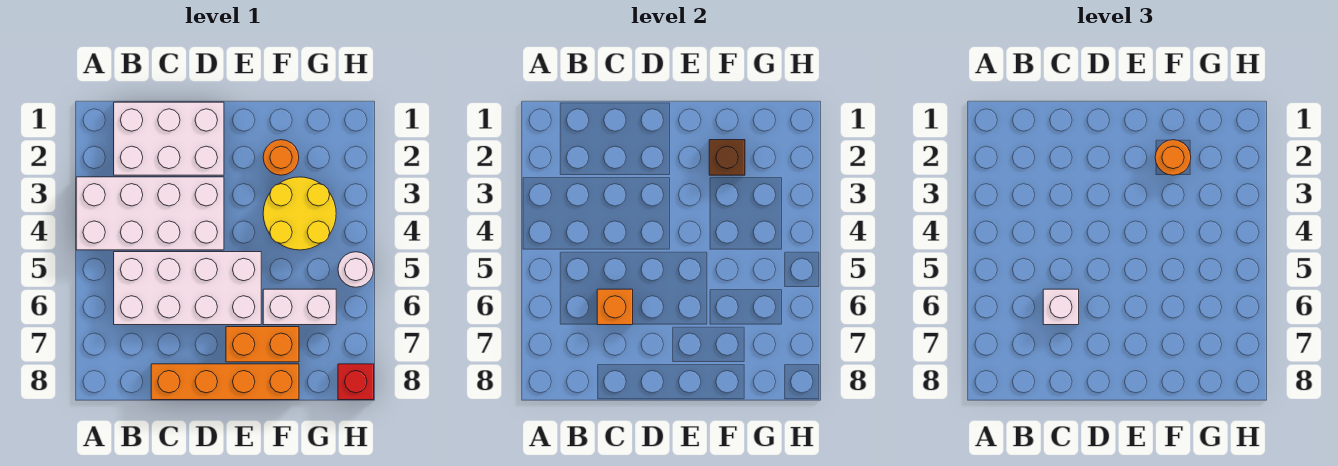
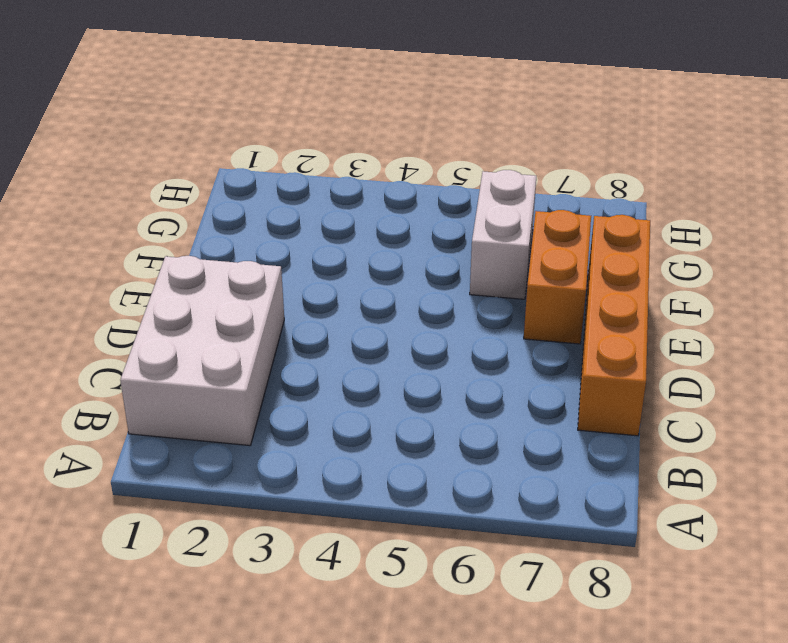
none -> white 2x4 brick [76,177,224,250]
none -> white 2x4 brick [114,252,261,325]
none -> orange 1x1 round brick [263,140,299,175]

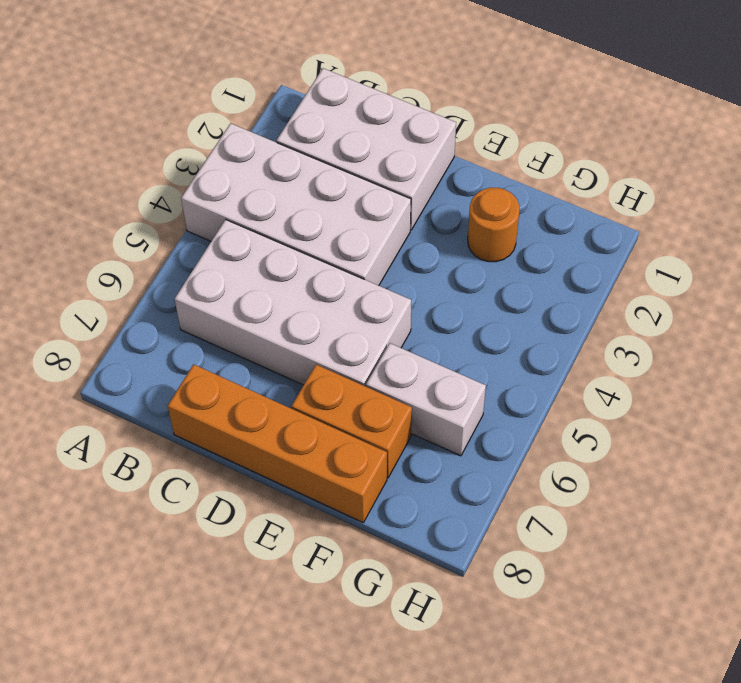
none -> yellow 2x2 round brick [263,177,336,250]
none -> white 1x1 round brick [338,252,374,287]
none -> red 1x1 brick [338,364,374,400]

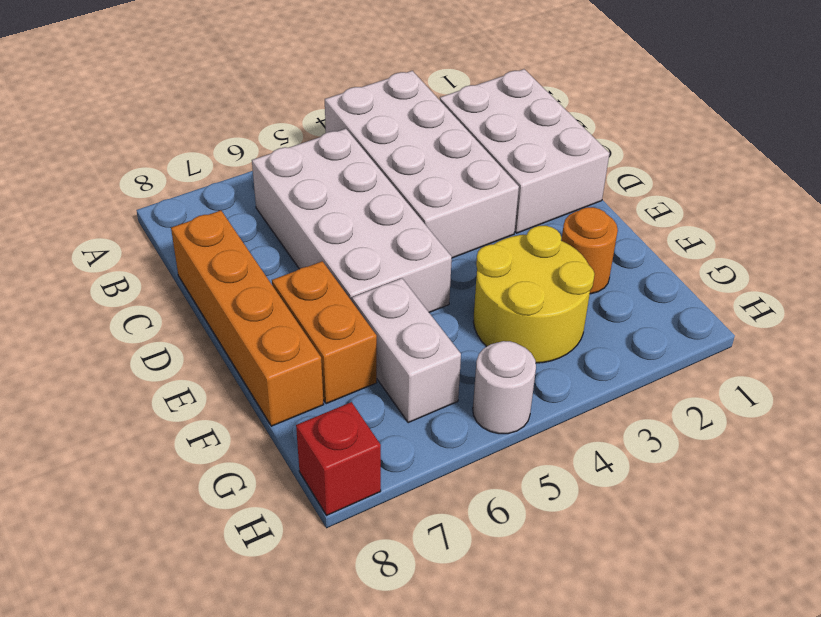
none -> orange 1x1 brick [597,289,633,325]
none -> brown 1x1 brick [709,140,745,175]
none -> white 1x1 brick [1043,289,1079,325]

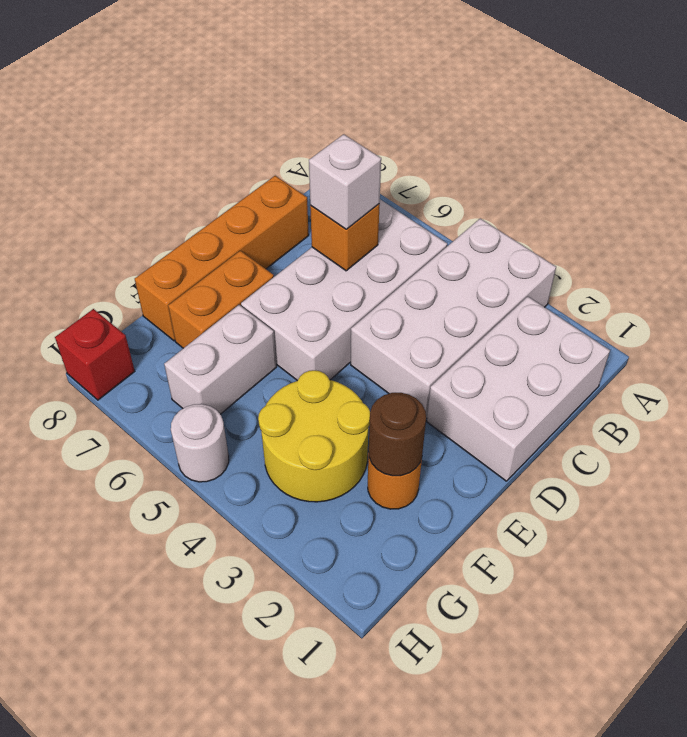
brown 1x1 round brick [369,393,426,476] -> brown 1x1 brick [709,140,745,175]
none -> orange 1x1 round brick [1155,140,1191,175]

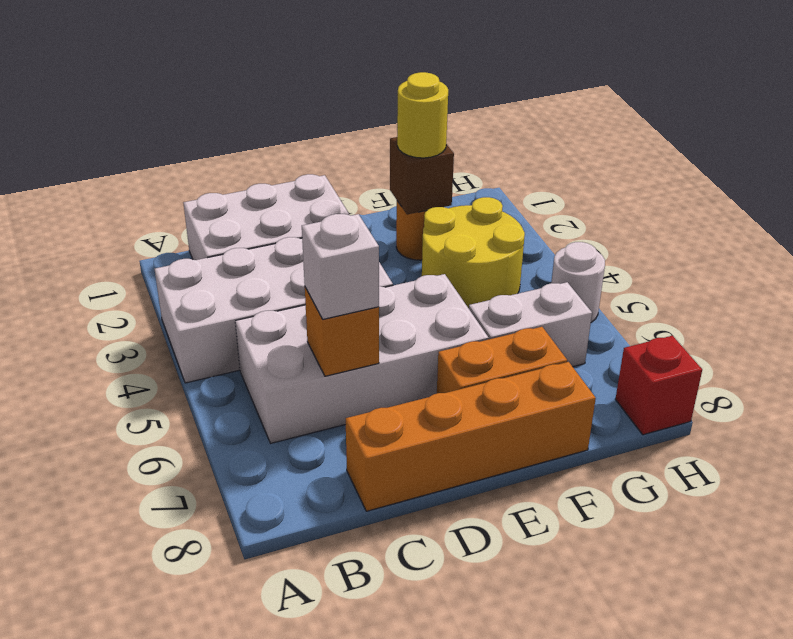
yellow 1x1 round brick [397,72,448,158] -> orange 1x1 round brick [1155,140,1191,175]

